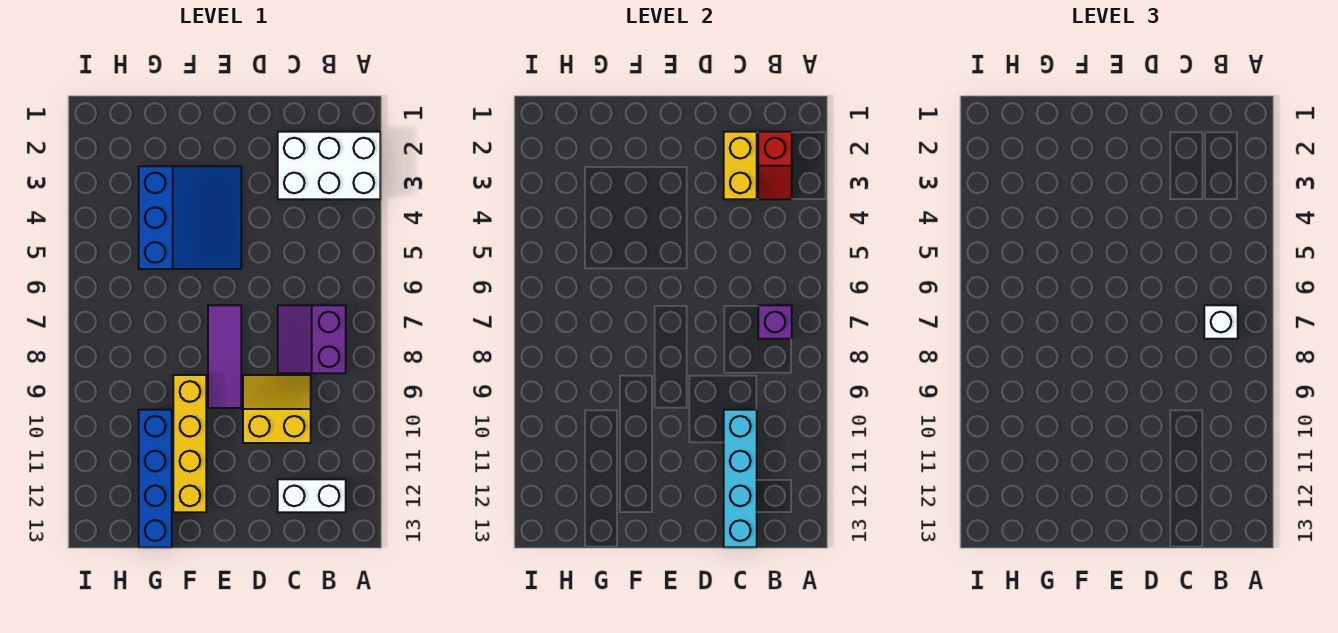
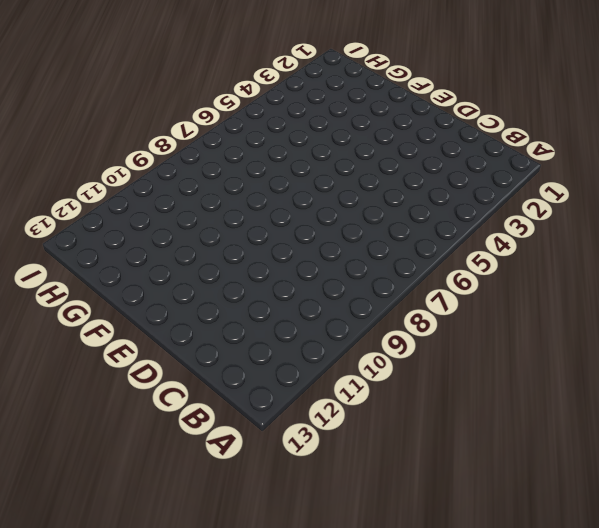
none -> white 2x3 brick [278,132,380,199]
none -> purple 2x2 slope [278,305,346,373]
none -> white 1x2 brick [278,479,346,512]

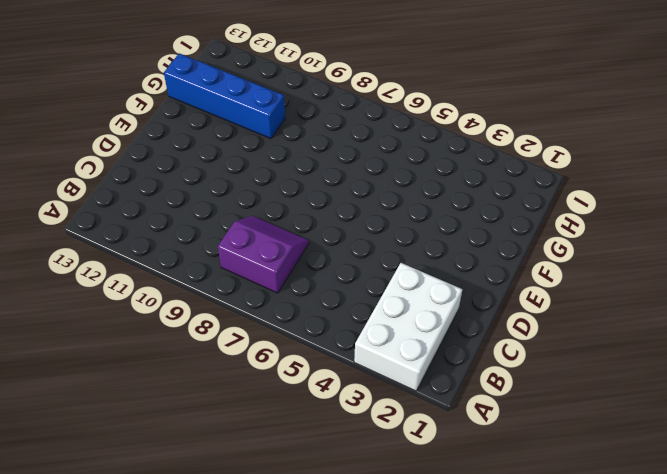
none -> white 1x2 brick [278,479,346,512]
none -> yellow 2x2 slope [243,375,311,443]
none -> blue 3x3 slope [139,166,241,269]

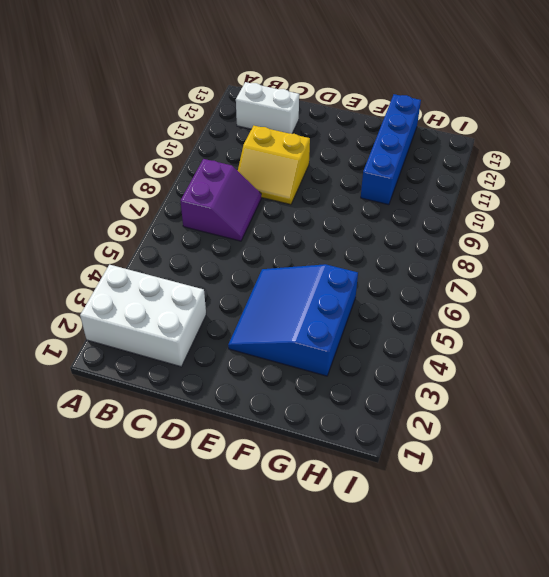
none -> purple 1x3 tile [208,305,241,408]
none -> yellow 1x4 brick [173,375,206,512]
none -> red 1x2 slope [758,132,792,199]

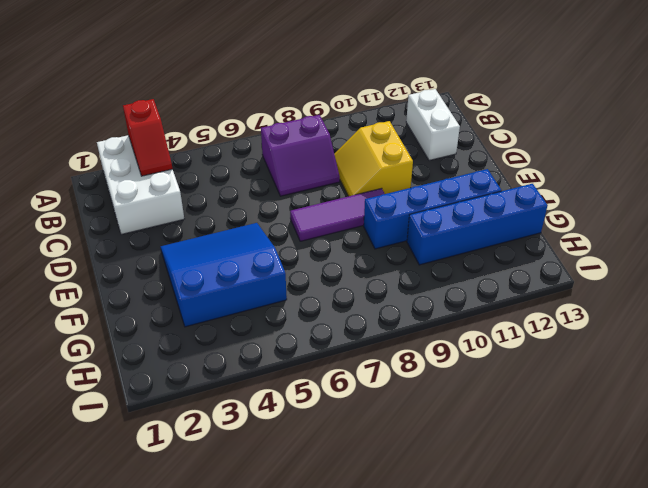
red 1x2 slope [123,99,173,176] -> red 1x2 slope turned to [758,132,792,199]
blue 1x4 brick [364,169,501,249] -> yellow 1x4 brick [173,375,206,512]
none -> purple 1x1 brick [758,305,792,339]
none -> yellow 1x2 brick [724,132,757,199]
none -> cyan 1x4 brick [724,410,757,547]

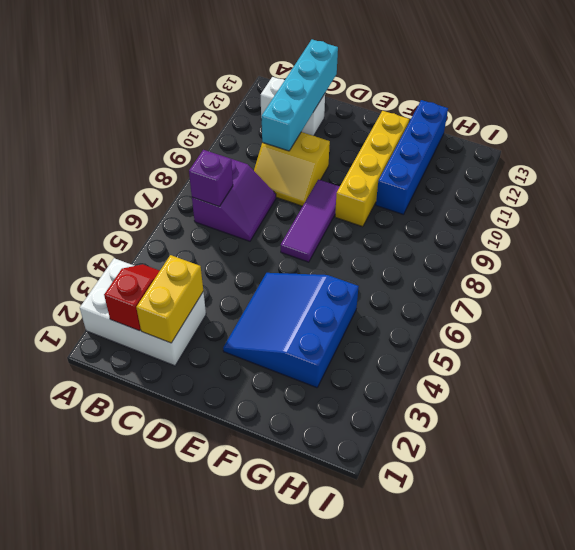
none -> white 1x1 brick [1204,305,1238,339]

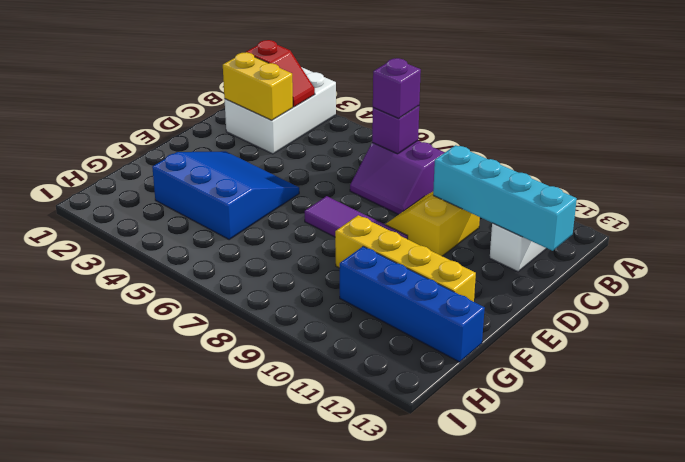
purple 1x1 brick [373,58,421,118] -> white 1x1 brick [1204,305,1238,339]

